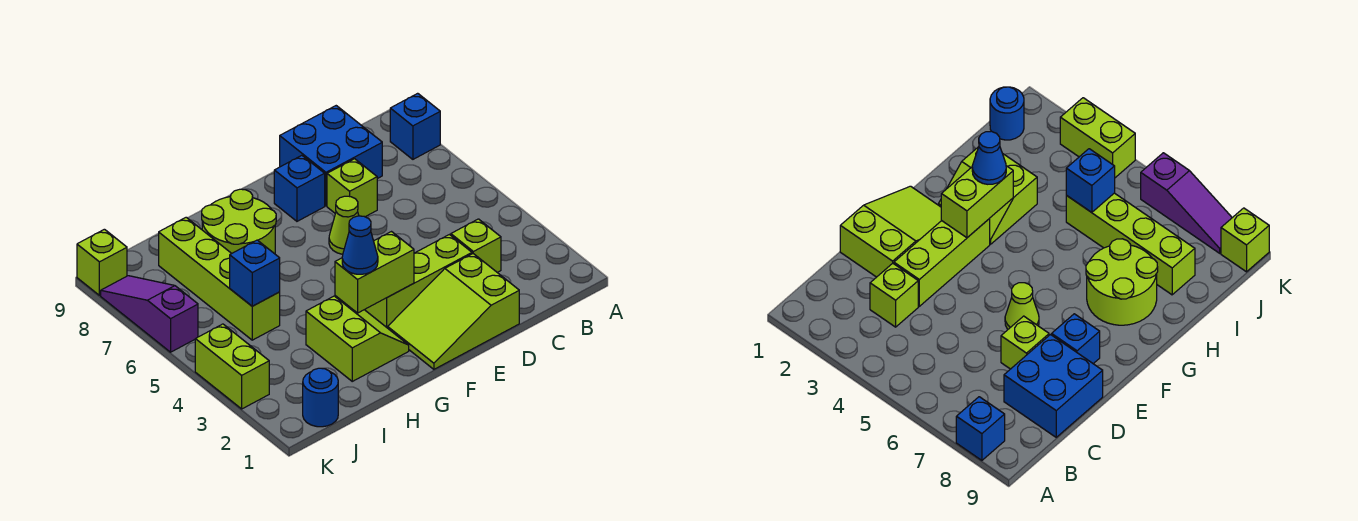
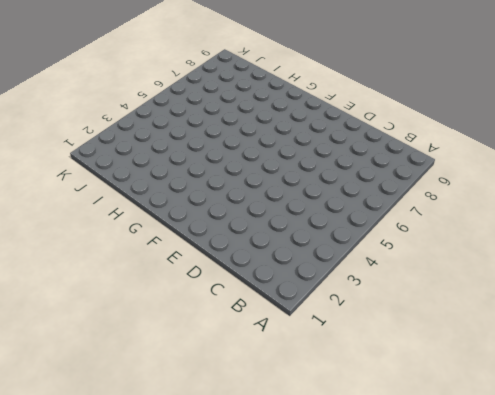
none -> blue 1x1 brick [390,93,440,159]
none -> lime 1x1 brick [451,219,501,272]
none -> blue 2x2 brick [280,106,382,206]

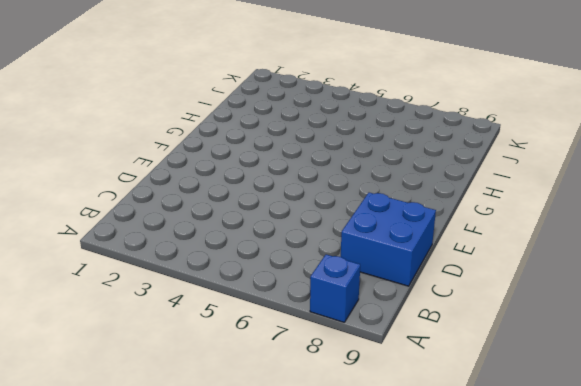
none -> lime 1x1 brick [451,219,501,272]
none -> lime 2x3 slope [388,254,519,369]
none -> lime 1x3 brick [365,235,472,328]

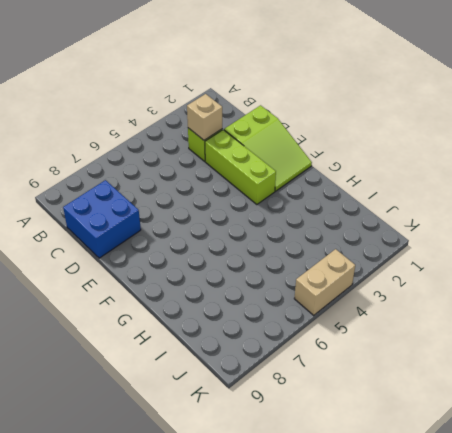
tan 1x1 brick [187,94,222,140] -> none
tan 1x2 brick [294,249,355,315] -> lime 1x2 brick [195,324,269,409]
none -> blue 1x1 brick [390,93,440,159]
none -> lime 1x1 brick [327,159,377,217]
none -> lime 1x1 cone [329,196,359,254]

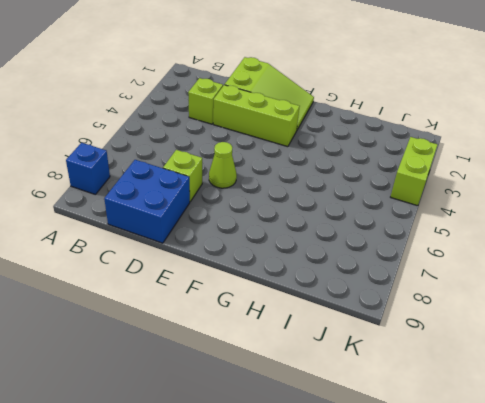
none -> blue 1x1 brick [274,155,325,221]
none -> lime 2x2 slope [306,296,409,381]
none -> lime 2x2 round brick [202,189,276,254]

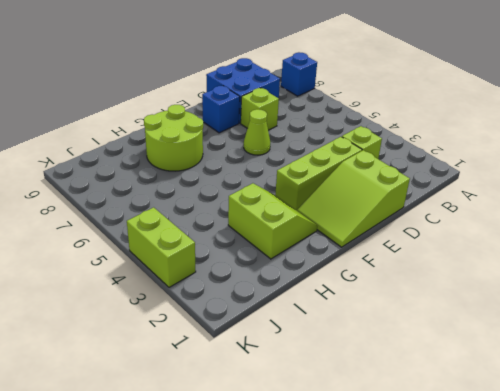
none -> lime 1x4 brick [159,217,280,340]
none -> blue 1x1 round brick [303,368,338,427]
none -> purple 1x3 slope [101,276,198,352]

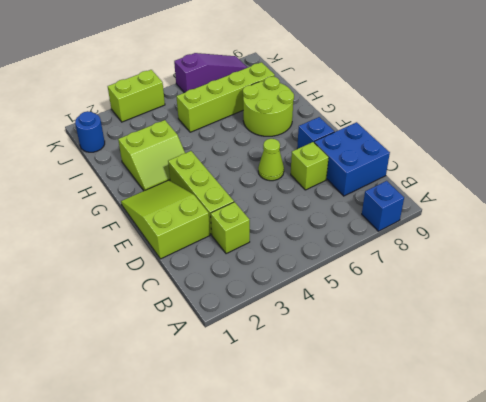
none -> lime 1x1 brick [77,229,127,295]
none -> lime 1x2 brick [335,232,414,313]
none -> blue 1x1 brick [230,240,280,306]

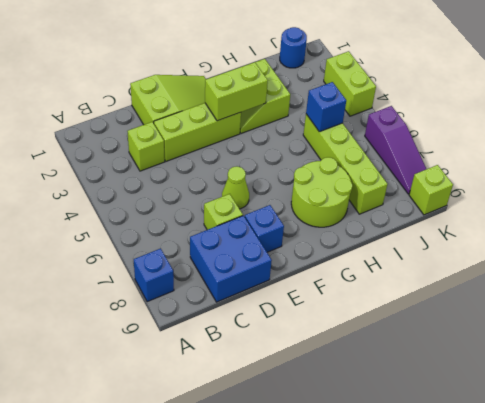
none -> blue 1x1 cone [342,216,378,274]

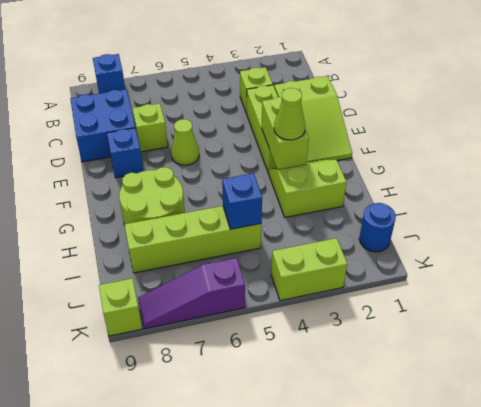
lime 1x1 cone [274,88,305,140] -> blue 1x1 cone [342,216,378,274]

